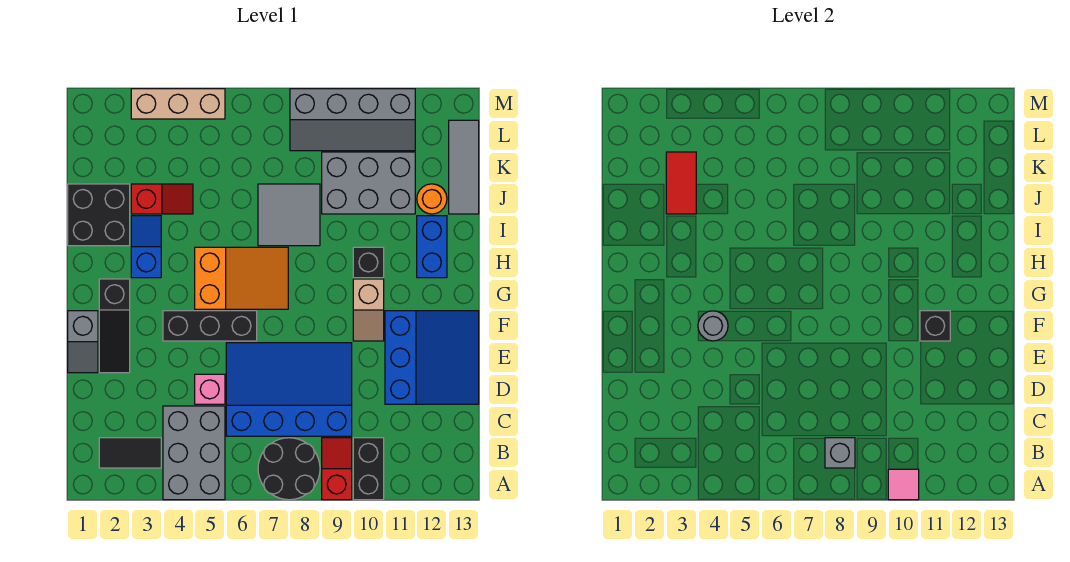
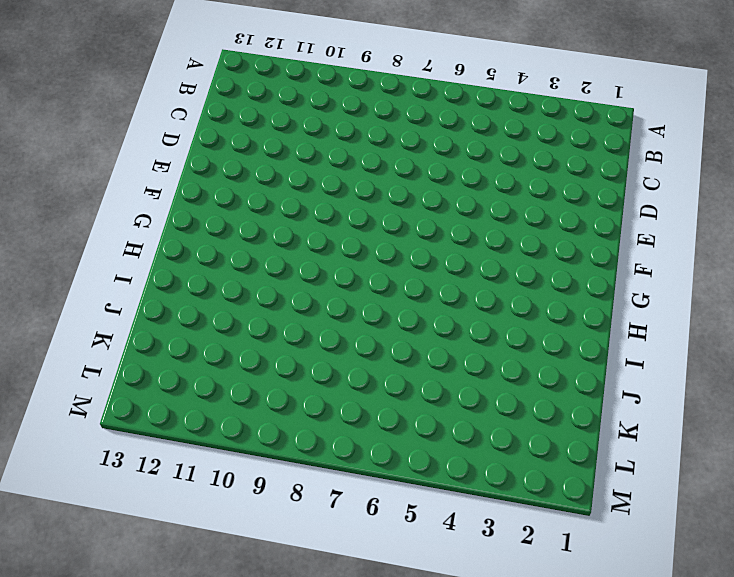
none -> grey 2x3 brick [163,406,225,500]
none -> black 2x2 round brick [258,438,320,500]
none -> red 1x2 slope [322,438,352,500]

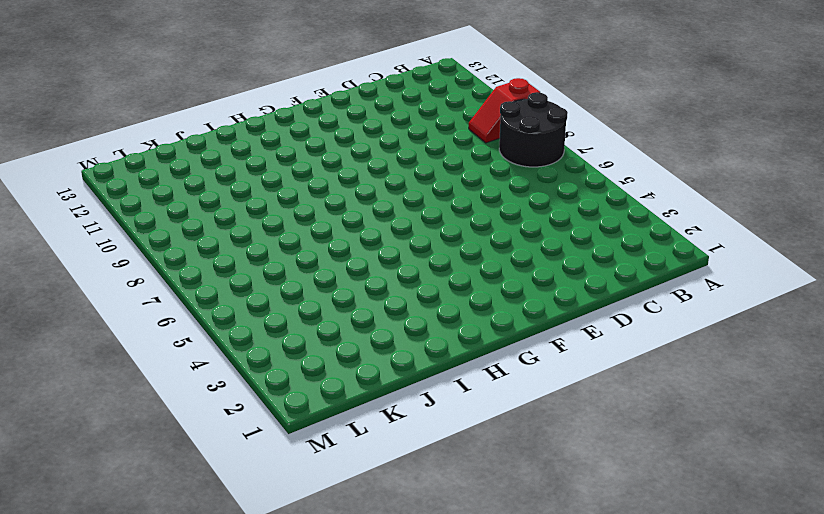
none -> grey 2x3 brick [163,406,225,500]
none -> black 1x2 brick [353,438,384,500]
none -> black 1x2 tile [99,438,161,468]

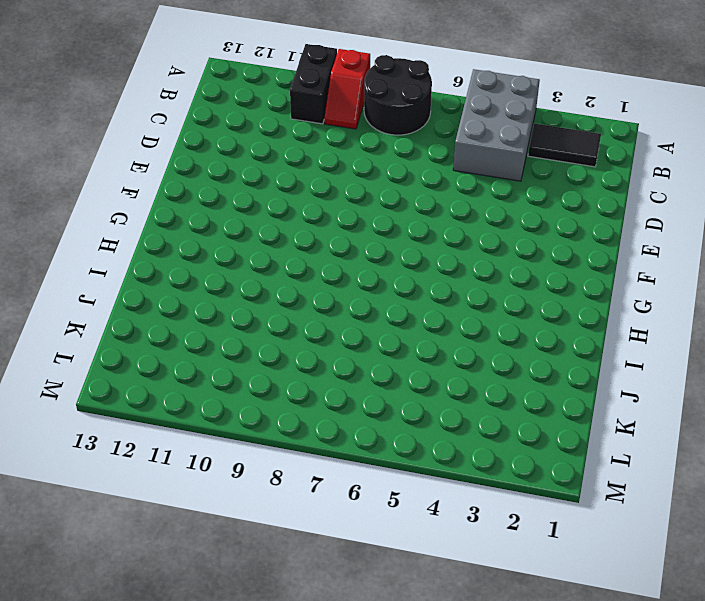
none -> blue 3x4 slope [226,343,352,436]
none -> pink 1x1 brick [195,374,225,404]
none -> blue 3x3 slope [385,311,479,404]

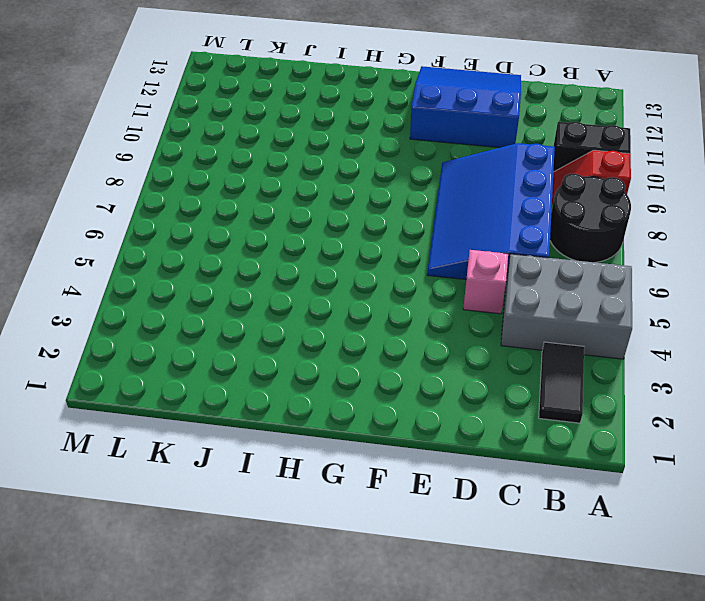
none -> grey 1x2 slope [68,311,98,373]
none -> black 1x3 slope [99,279,130,373]
none -> black 1x3 brick [163,311,257,341]

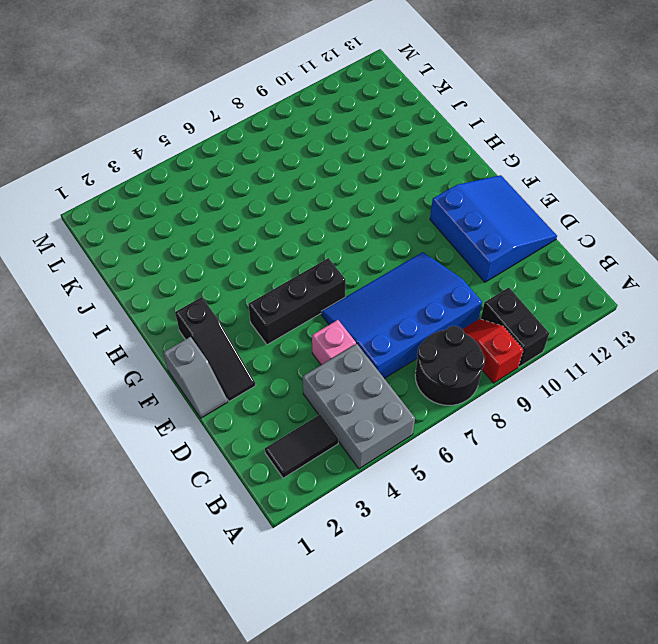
none -> tan 1x2 slope [353,279,384,341]
none -> orange 2x3 slope [195,247,288,309]
none -> blue 1x2 slope [131,216,161,278]

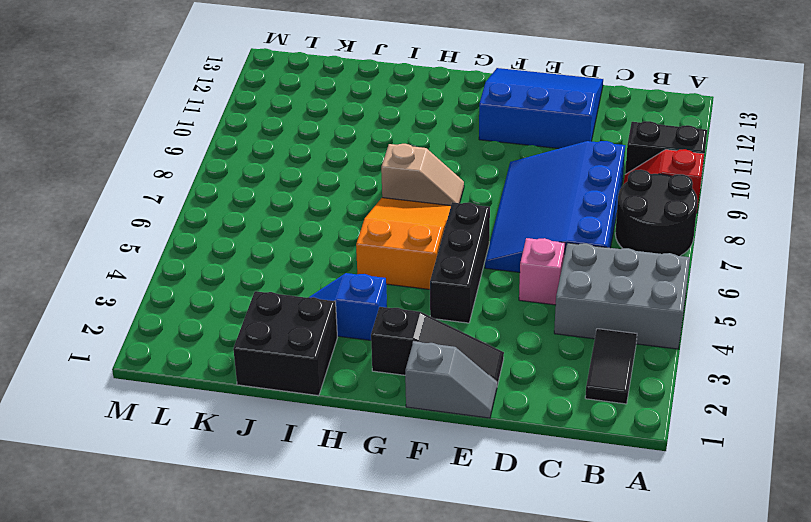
tan 1x2 slope [381,144,464,206] -> tan 1x2 slope moved to [353,279,384,341]
none -> black 1x1 brick [353,247,384,278]
none -> blue 1x2 brick [417,216,447,278]
none -> grey 2x2 tile [258,184,320,246]

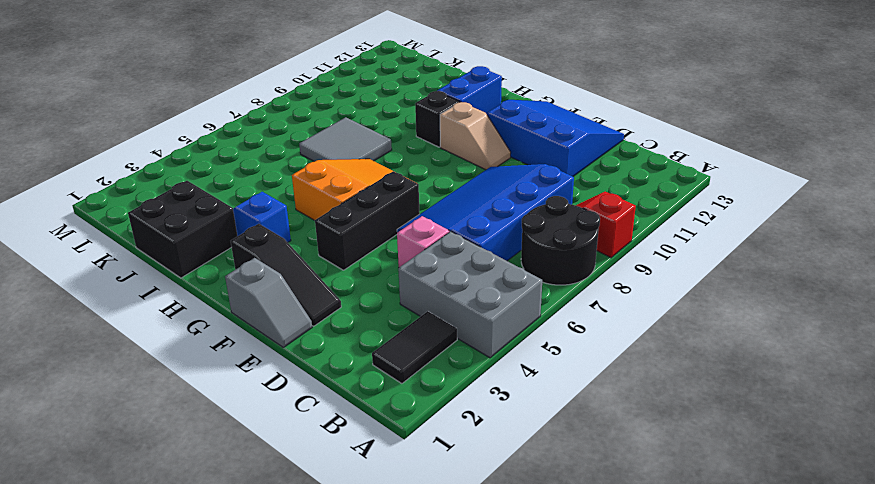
blue 1x2 brick [438,66,502,114] -> blue 1x2 brick turned to [417,216,447,278]
none -> black 1x2 brick [353,438,384,500]
none -> red 1x2 slope [131,184,193,214]
none -> grey 2x3 brick [322,152,415,214]

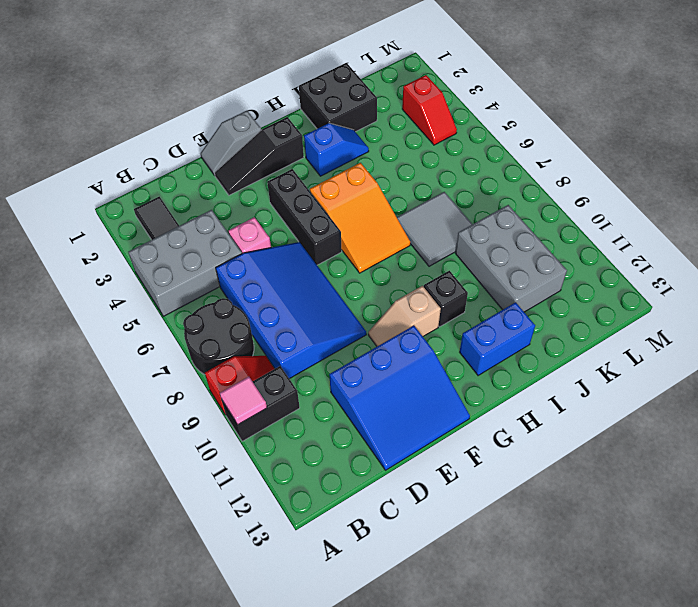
red 1x2 slope [402,75,457,145] -> red 1x2 slope moved to [131,184,193,214]
none -> orange 1x1 round brick [417,184,447,214]
none -> grey 1x3 tile [449,120,479,214]
none -> grey 2x4 slope [290,89,415,151]

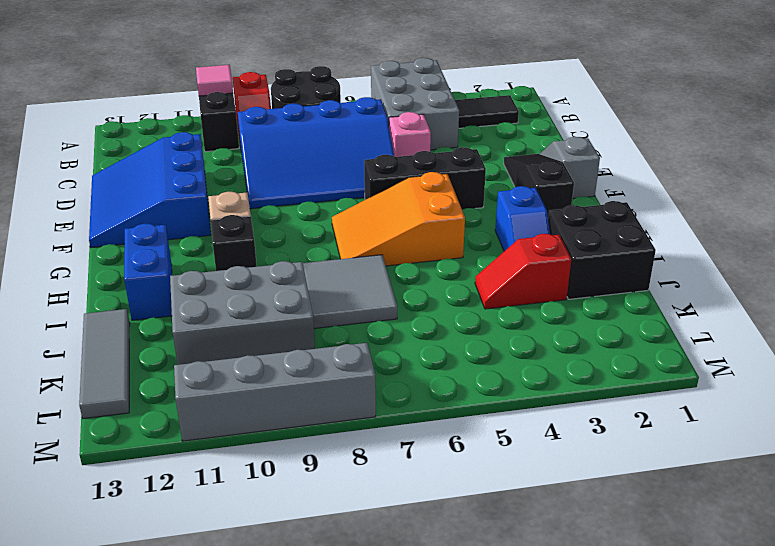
none -> orange 1x1 round brick [417,184,447,214]
none -> tan 1x3 brick [131,89,225,119]
none -> grey 1x1 brick [825,438,855,468]

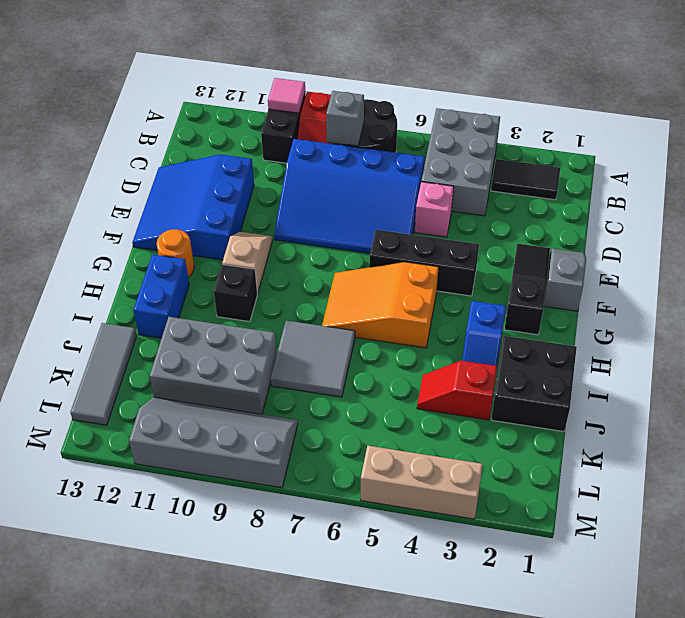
orange 1x1 round brick [157,229,194,277] -> orange 1x1 round brick moved to [417,184,447,214]
none -> grey 1x1 round brick [698,311,728,341]
none -> black 1x1 brick [920,311,950,341]
none -> red 1x2 tile [666,152,696,214]

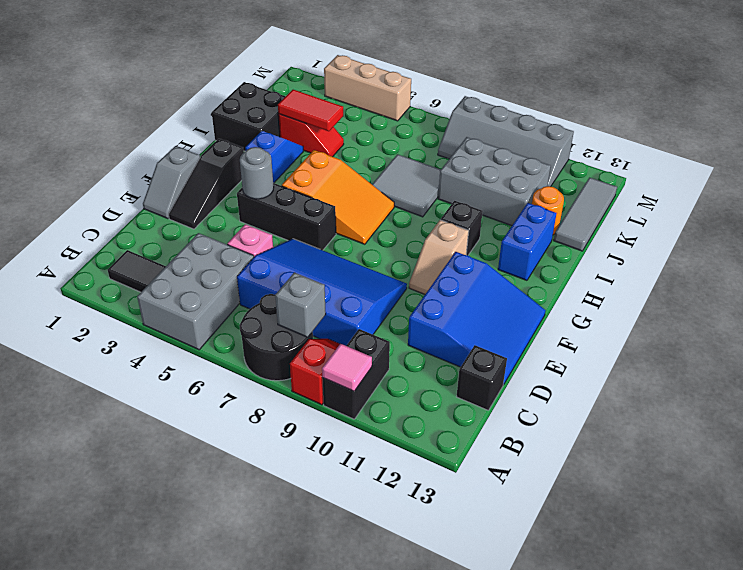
black 1x1 brick [457,345,507,410] -> black 1x1 brick moved to [920,311,950,341]
red 1x2 tile [278,90,343,131] -> red 1x2 tile turned to [666,152,696,214]

